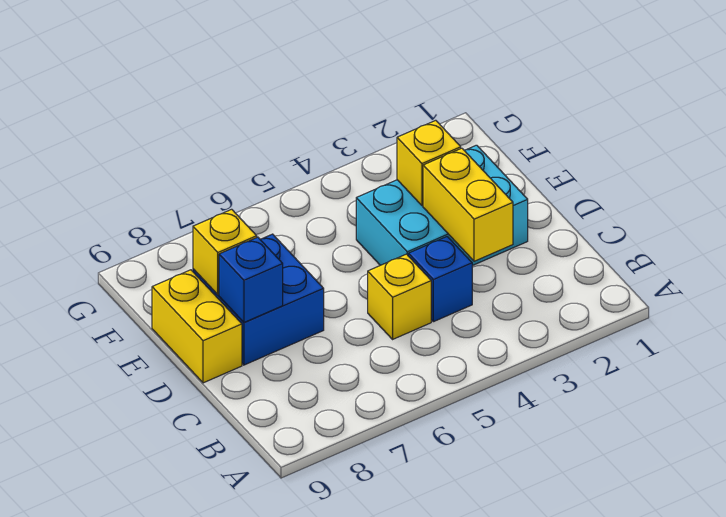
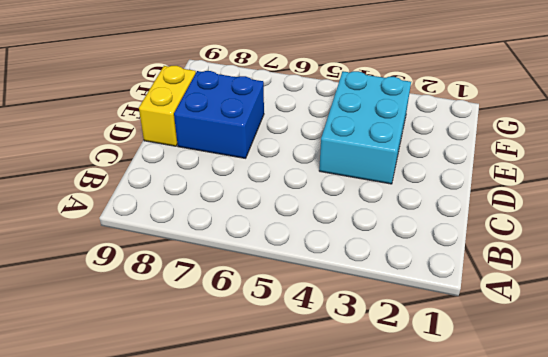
cyan 2x3 brick [319,71,411,184] -> cyan 2x3 brick turned to [356,145,528,266]
none -> blue 1x1 brick [408,237,472,322]
none -> yellow 1x1 brick [368,254,431,339]

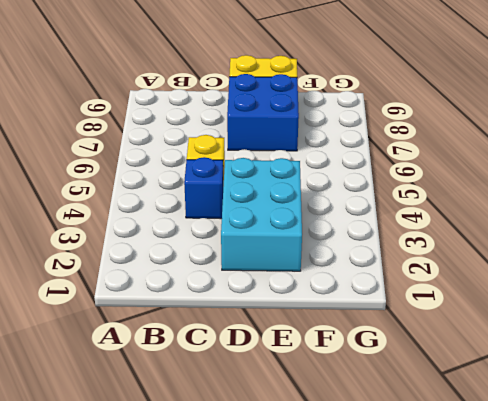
none -> yellow 1x2 brick [423,148,513,261]
none -> blue 1x1 brick [219,237,283,323]

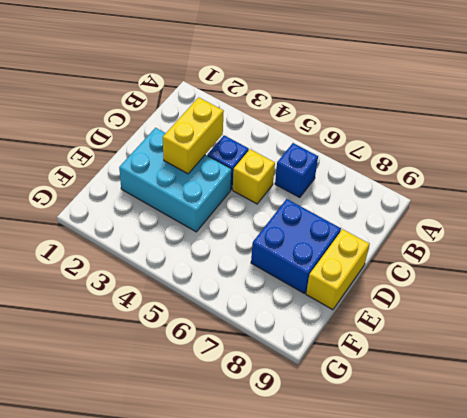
blue 1x1 brick [275,143,318,198] -> blue 1x1 brick moved to [219,237,283,323]
none -> yellow 1x1 brick [397,120,461,206]
none -> yellow 1x1 brick [193,209,257,295]

